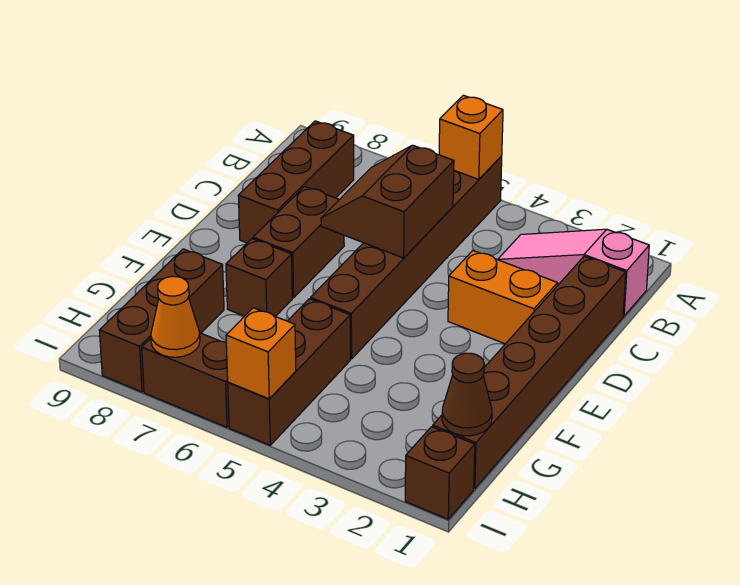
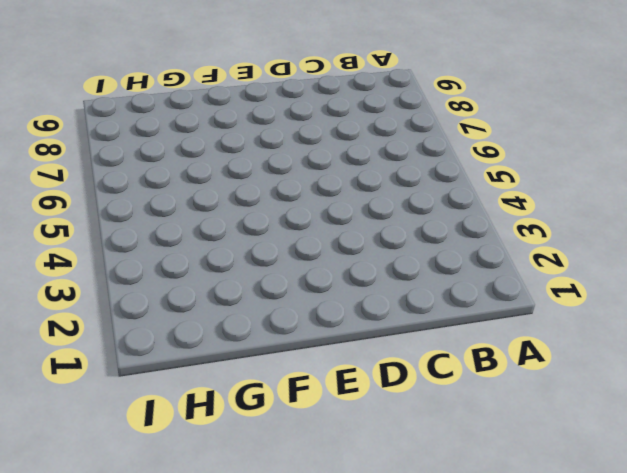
none -> brown 1x6 brick [311,156,502,359]
none -> pink 1x3 slope [498,229,649,316]
none -> brown 1x3 brick [238,121,354,243]

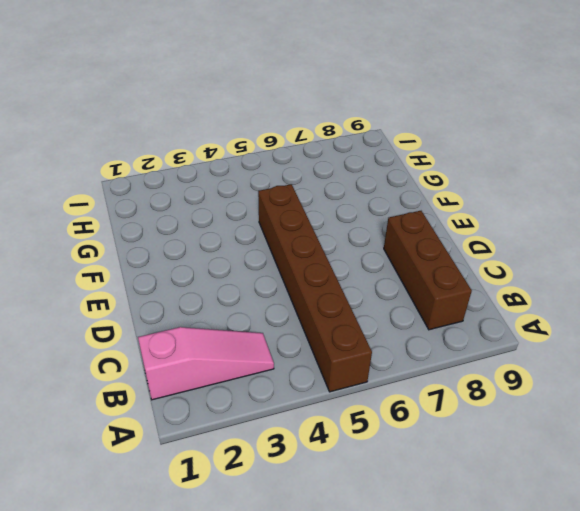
none -> brown 1x6 brick [433,256,626,489]
none -> orange 1x2 brick [448,251,558,344]
none -> brown 1x2 brick [253,186,344,298]

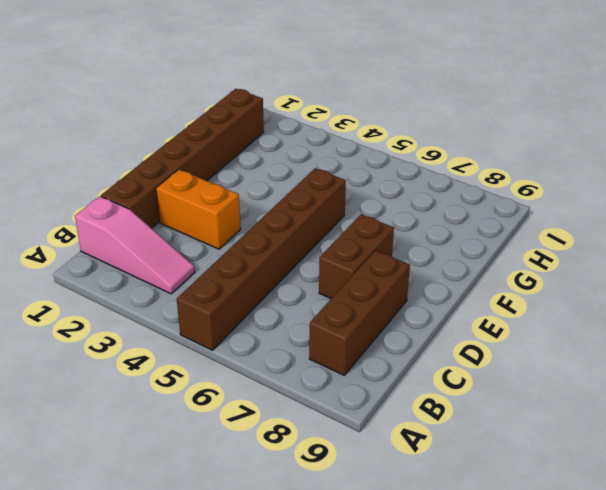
none -> brown 1x1 brick [226,239,292,317]
none -> brown 1x3 brick [228,299,350,445]
none -> brown 1x3 brick [99,249,224,392]

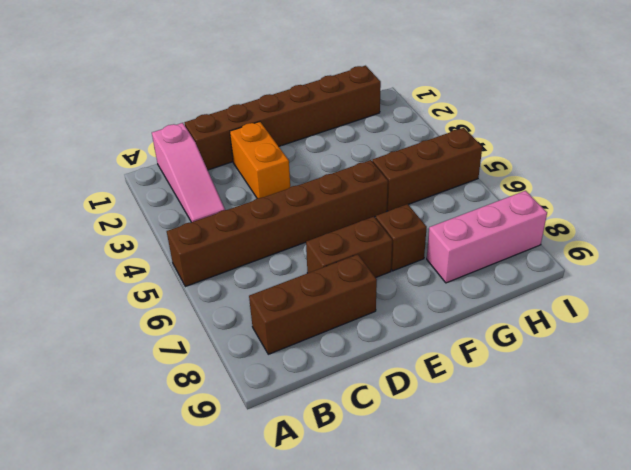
pink 1x3 brick [427,191,547,283] -> brown 1x3 brick [99,249,224,392]
none -> brown 1x1 brick [405,427,475,519]
none -> brown 1x2 brick [142,333,229,427]
none -> orange 1x1 brick [439,95,503,179]

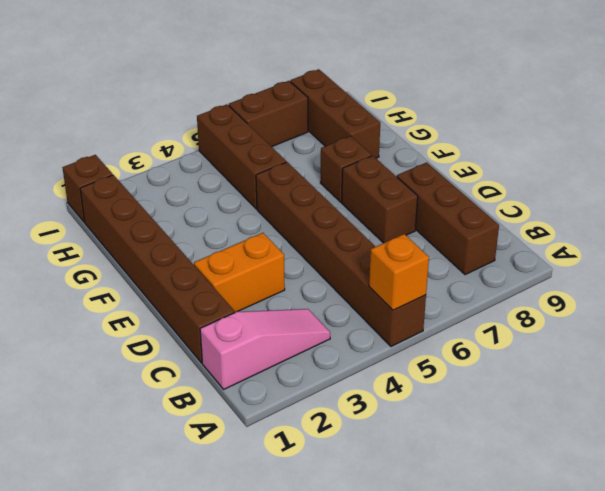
none -> brown 2x2 slope [321,145,454,258]
none -> brown 1x1 cone [442,353,492,436]
none -> orange 1x1 brick [226,308,296,399]

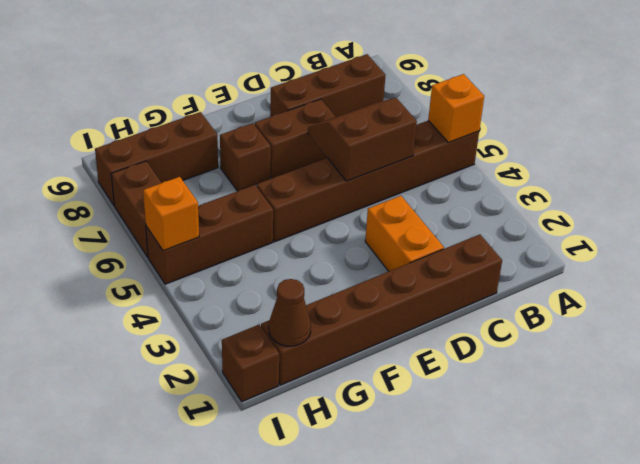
none -> pink 1x3 slope [498,229,649,316]
none -> orange 1x1 cone [151,276,200,357]

